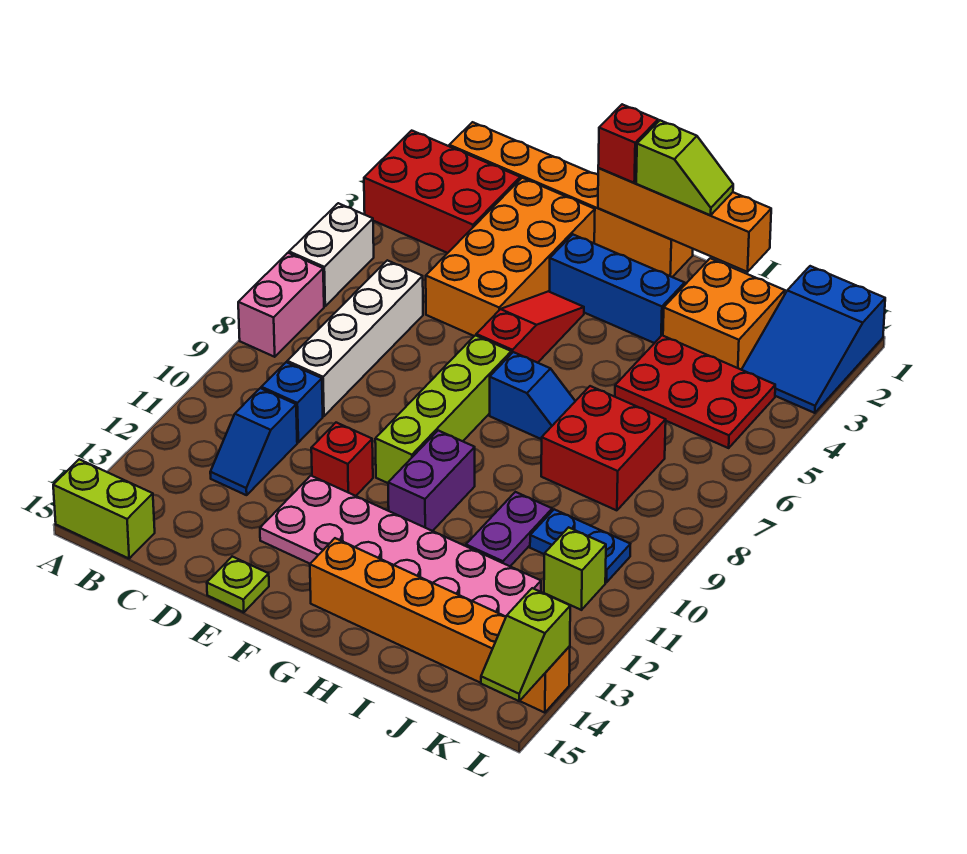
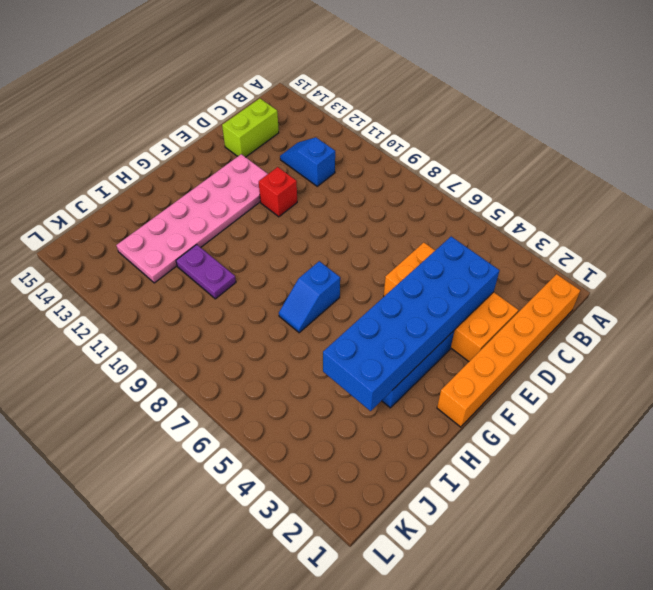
lime 1x2 brick [222,98,279,157] -> lime 1x2 brick moved to [53,459,155,558]
blue 2x6 brick [323,237,500,411] -> none
none -> red 2x3 brick [364,131,520,253]
none -> white 1x2 brick [289,203,374,306]
none -> pink 1x2 brick [238,253,324,357]

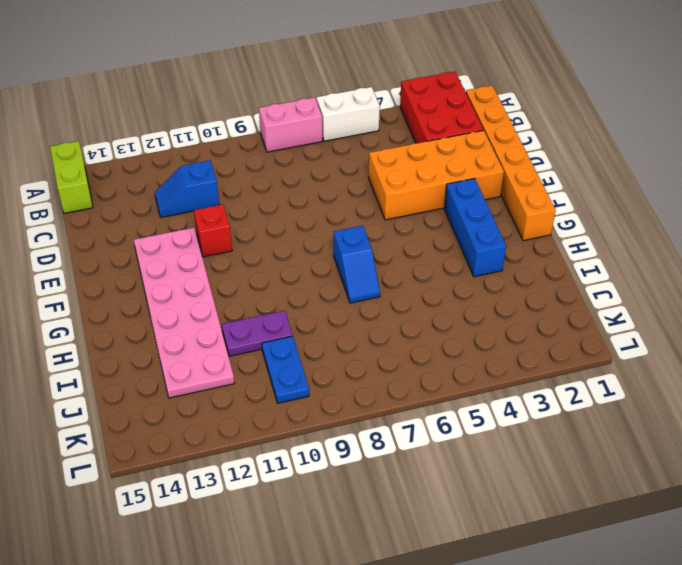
none -> white 1x4 brick [287,260,423,416]
none -> blue 1x1 brick [261,362,323,442]
none -> lime 1x1 plate [207,557,269,612]

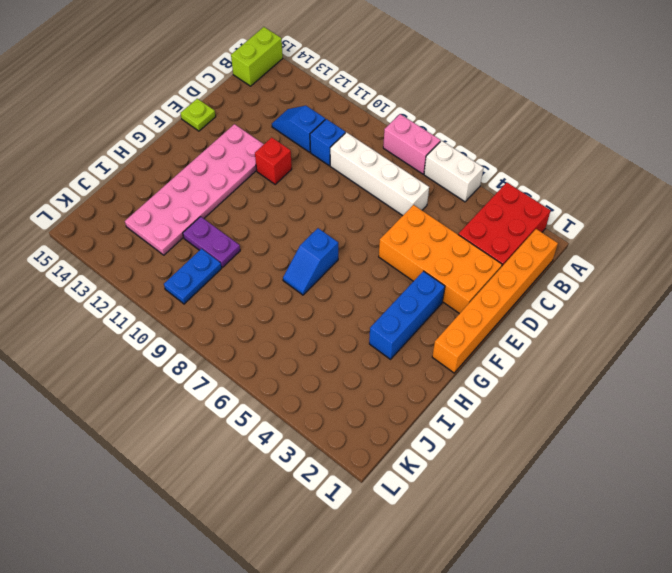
none -> red 1x3 slope [476,291,584,363]
none -> lime 1x4 brick [375,335,511,483]
none -> purple 1x2 brick [388,431,475,531]

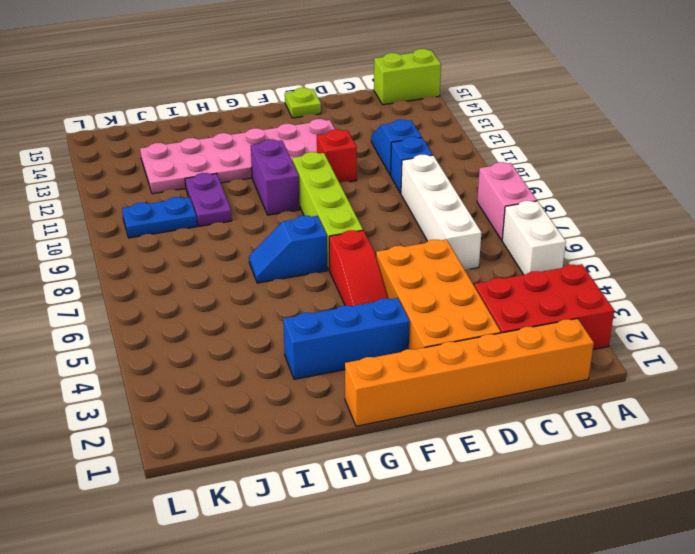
none -> orange 1x6 brick [310,538,570,713]
none -> orange 2x2 brick [663,258,785,370]
none -> red 2x3 plate [615,335,775,448]

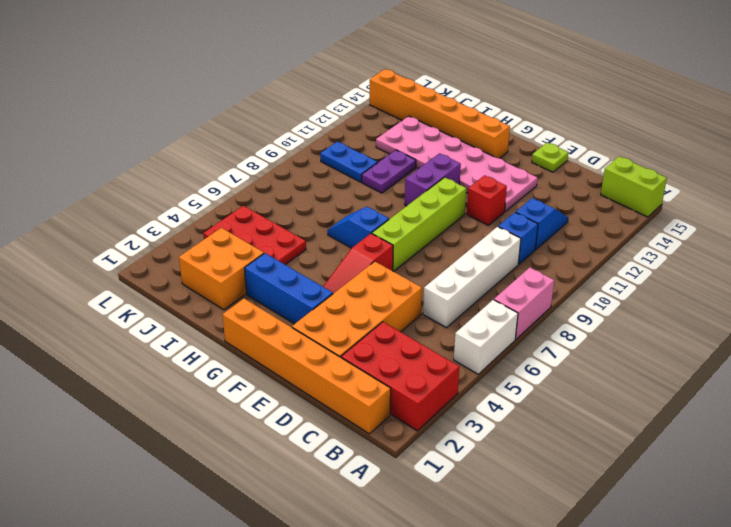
none -> red 2x2 brick [541,386,666,510]
none -> blue 2x3 slope [742,266,885,413]
none -> lime 1x1 brick [544,527,606,610]

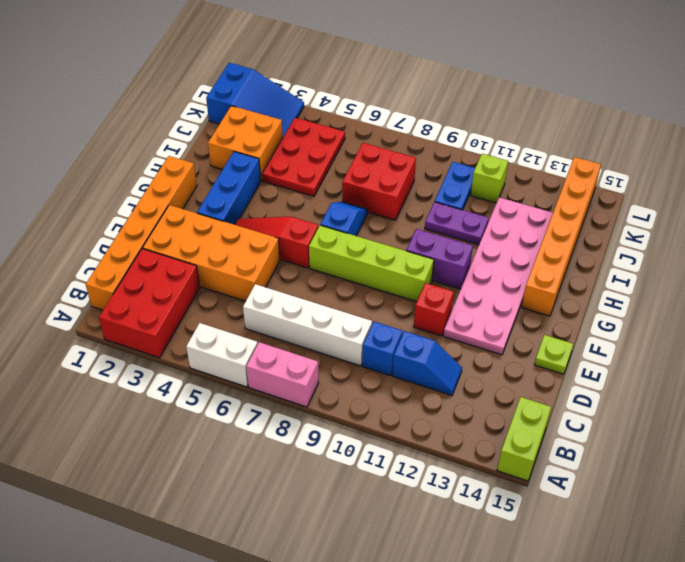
none -> orange 1x4 brick [598,168,771,272]
none -> lime 1x2 slope [481,588,570,701]
none -> red 1x1 brick [598,104,658,183]

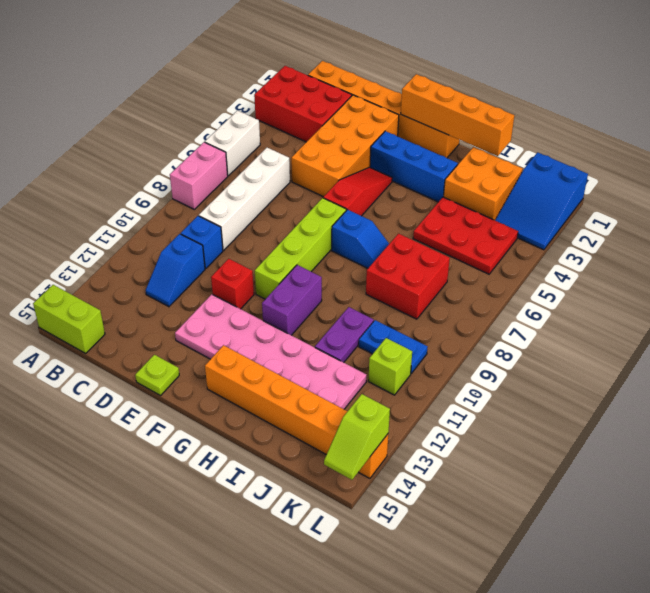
none -> red 1x1 brick [598,104,658,183]
none -> lime 1x2 slope [636,120,733,215]

